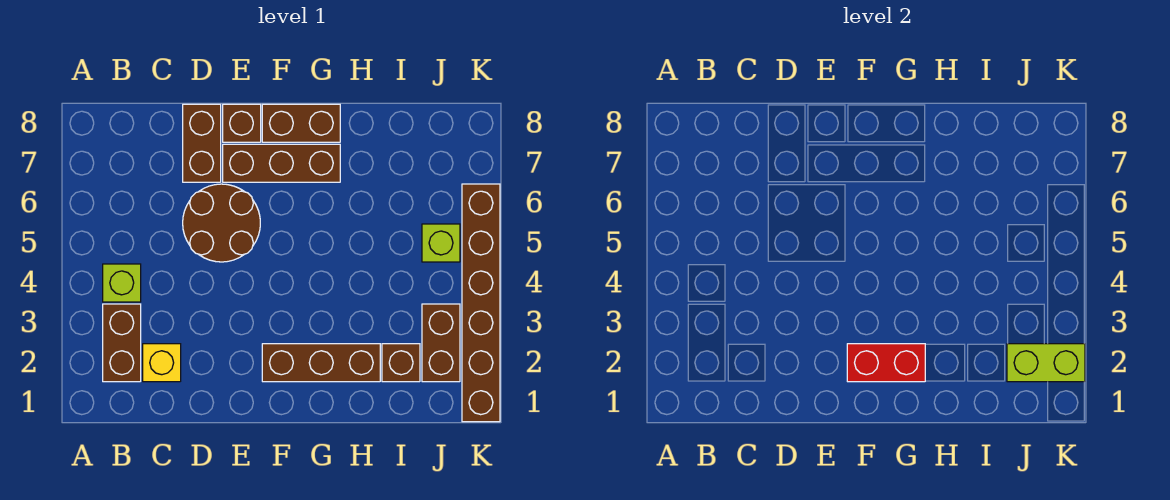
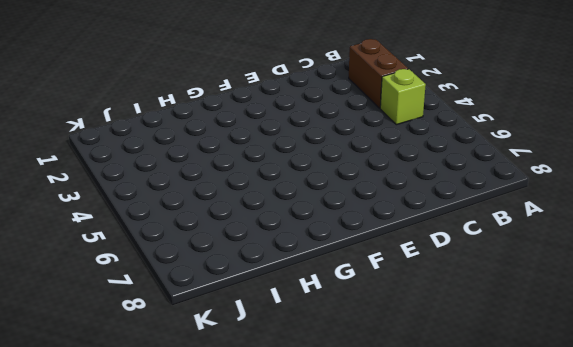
none -> yellow 1x1 brick [143,344,181,382]
none -> brown 2x2 round brick [183,184,260,262]
none -> brown 1x2 brick [183,104,221,182]

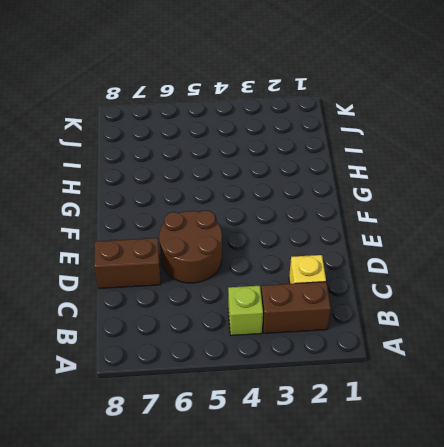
none -> brown 1x3 brick [223,144,340,182]
none -> brown 1x1 brick [223,104,261,142]
none -> brown 1x3 brick [262,344,380,382]

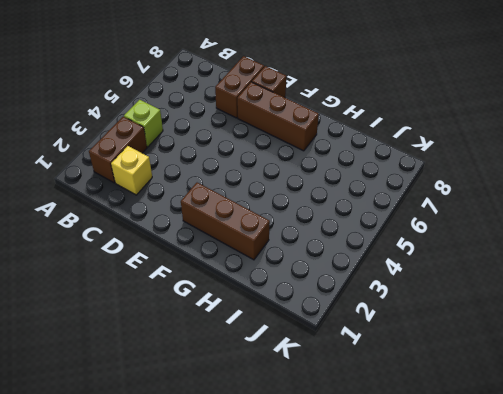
none -> brown 2x2 round brick [183,184,260,262]
none -> brown 1x2 brick [262,104,340,142]
none -> brown 1x1 brick [382,344,420,382]

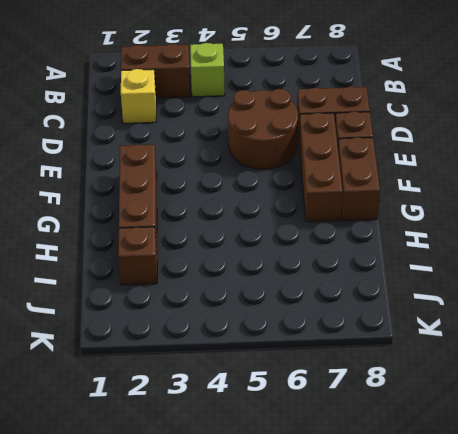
none -> brown 1x2 brick [422,304,460,382]
none -> lime 1x1 brick [422,224,460,262]
none -> brown 1x6 brick [462,184,500,422]

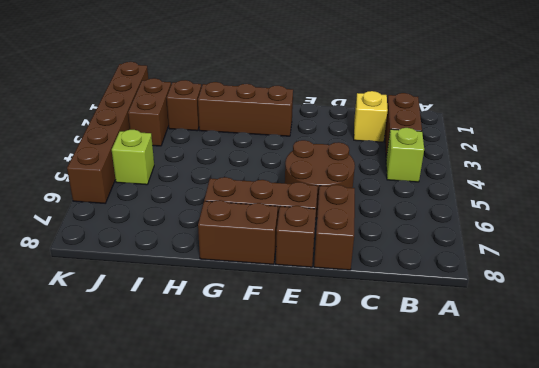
none -> red 1x2 brick [847,344,925,382]
none -> lime 1x2 brick [1007,344,1085,382]

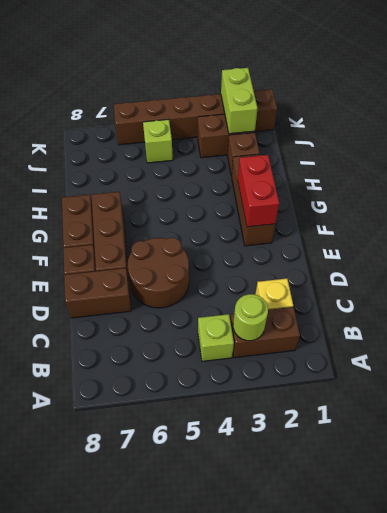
lime 1x1 round brick [233,294,268,341] -> none

